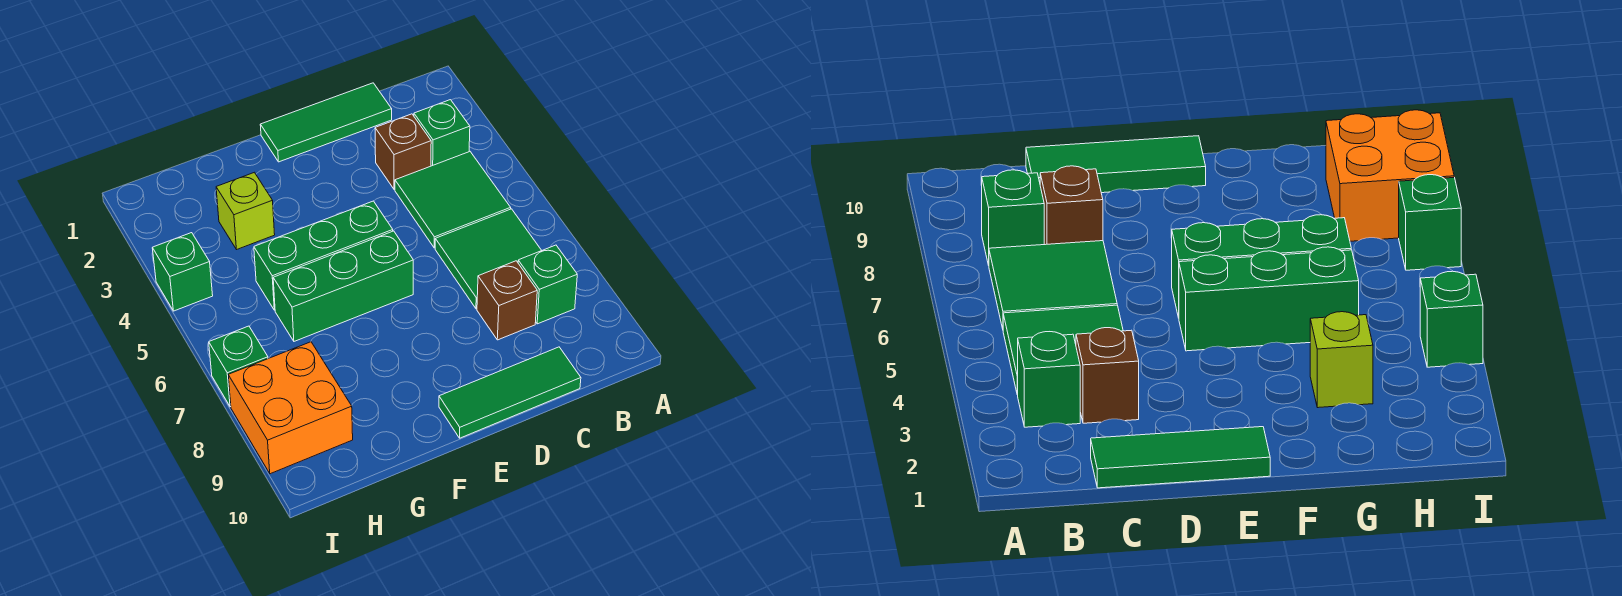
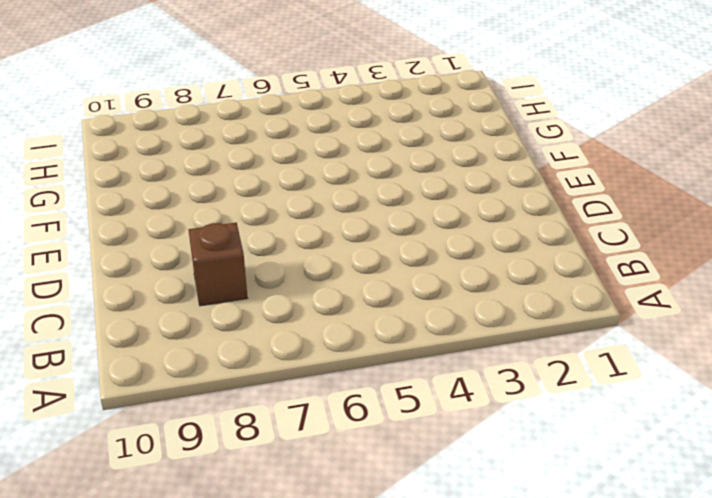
none -> green 1x1 brick [414,100,470,166]
none -> green 2x2 tile [395,151,511,248]
none -> green 2x2 tile [435,209,542,309]

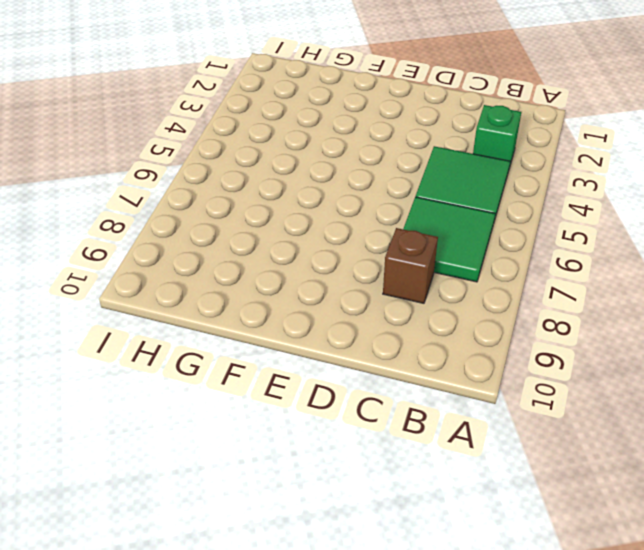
none -> green 1x1 brick [518,245,577,324]
none -> green 1x3 tile [260,83,392,162]
none -> brown 1x1 brick [375,114,431,190]

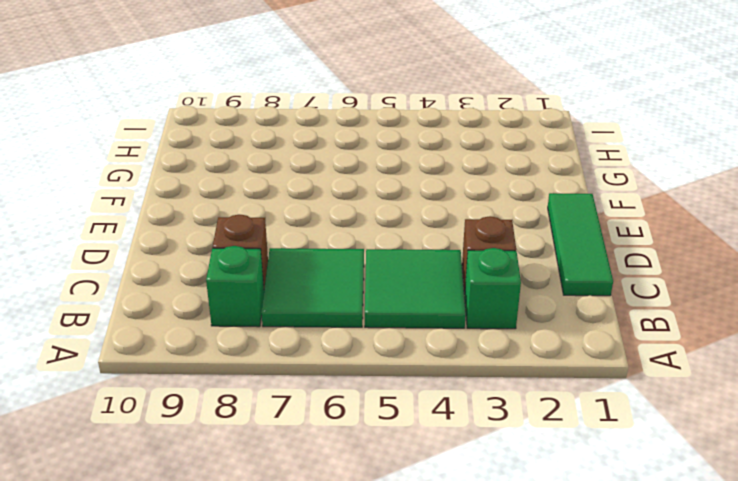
none -> green 1x3 tile [439,347,581,438]
none -> green 1x3 brick [254,201,393,310]
none -> green 1x3 brick [273,231,413,341]

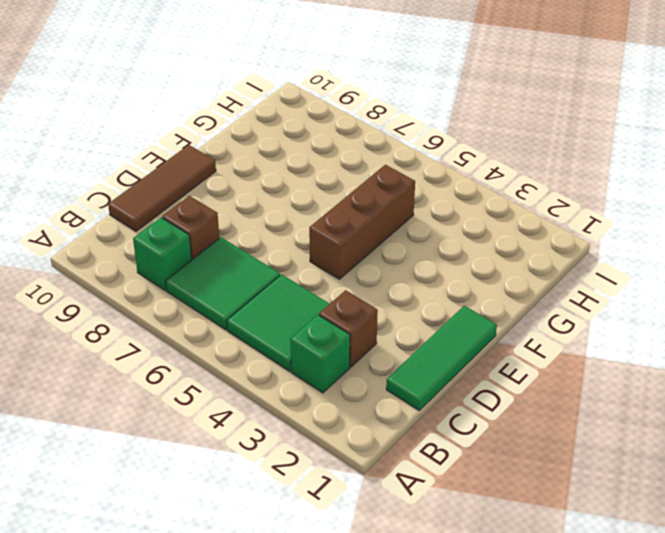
brown 1x3 tile [108,145,216,231] -> green 1x3 tile [439,347,581,438]
brown 1x3 brick [309,165,415,279] -> green 1x3 brick [254,201,393,310]
none -> green 1x3 brick [273,231,413,341]
none -> lime 1x1 brick [216,172,275,250]
none -> orange 2x2 brick [228,342,353,474]

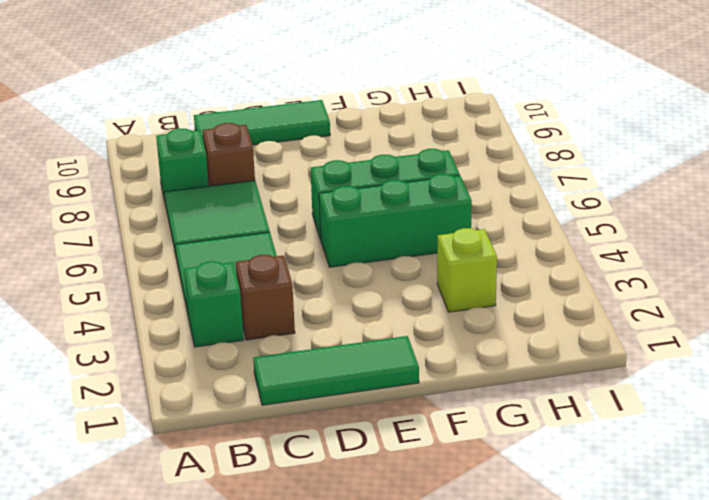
none -> orange 2x2 brick [228,342,353,474]
none -> green 1x1 brick [152,233,213,311]
none -> green 1x1 brick [209,326,268,407]

